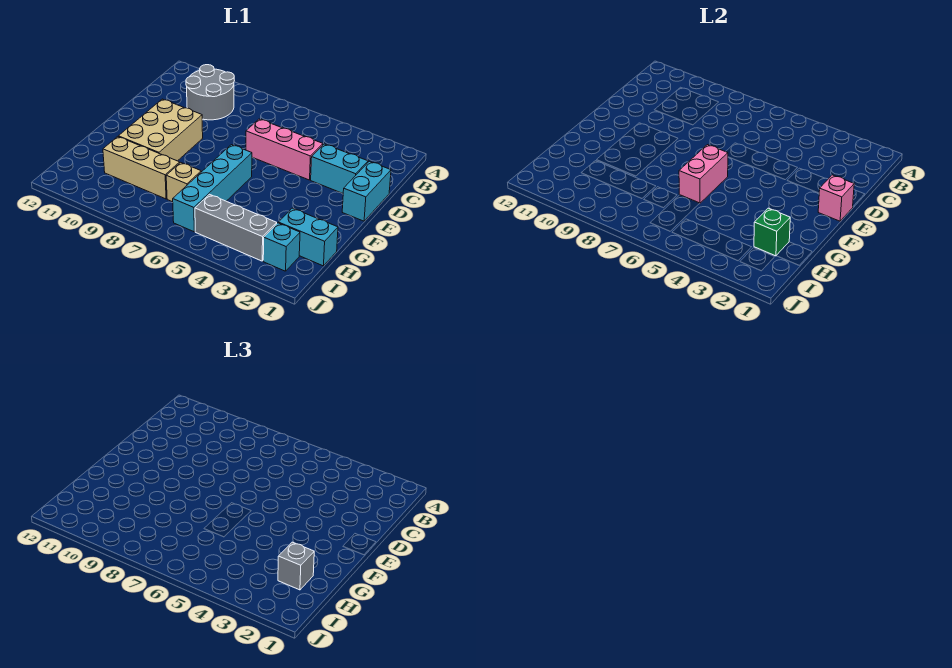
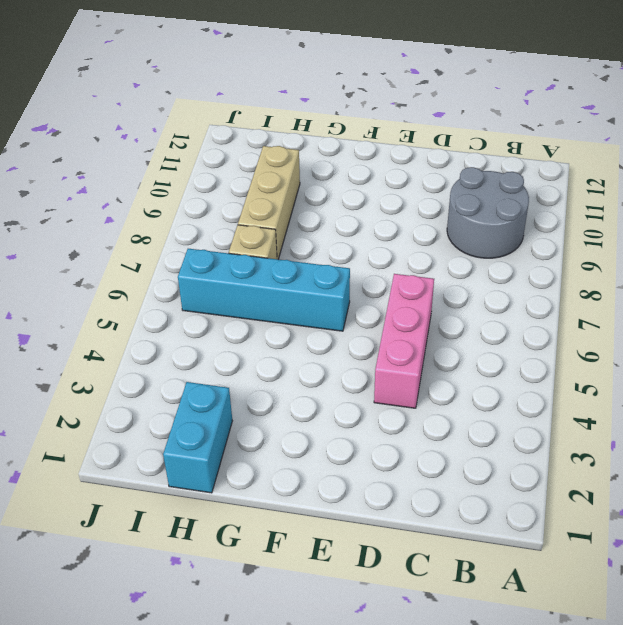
none -> cyan 1x2 brick [342,161,391,221]
none -> cyan 1x2 brick [311,144,368,193]
none -> tan 2x3 brick [118,99,203,161]

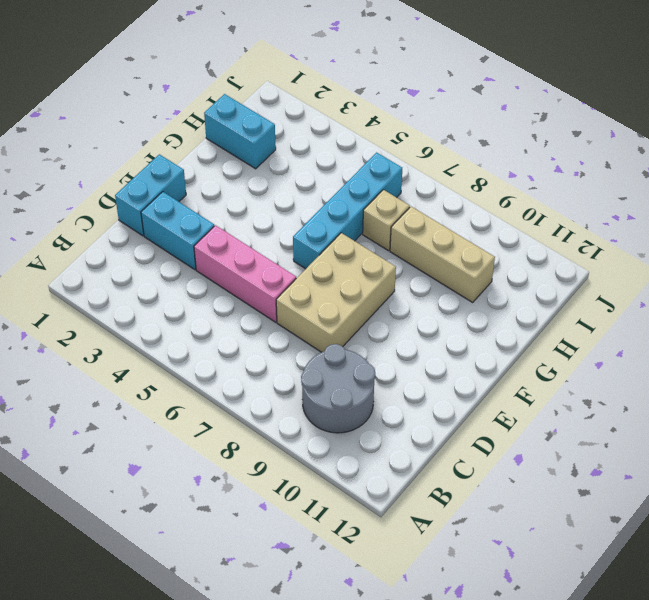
tan 2x3 brick [276,233,396,352] -> tan 2x3 brick moved to [118,99,203,161]
none -> cyan 1x1 brick [263,223,300,271]
none -> grey 1x3 brick [195,194,277,261]
none -> pink 1x1 brick [818,175,854,221]

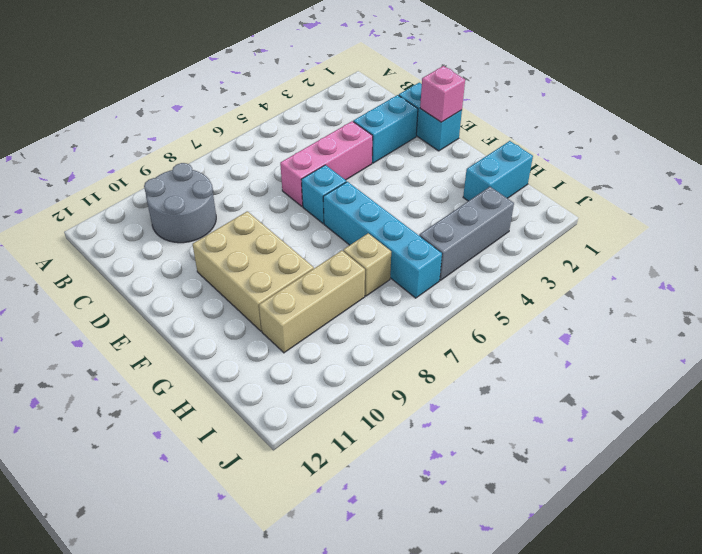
cyan 1x1 brick [301,165,346,224] -> cyan 1x1 brick moved to [263,223,300,271]
none -> pink 1x2 brick [679,145,728,203]
none -> green 1x1 brick [754,208,790,256]
none -> grey 1x1 brick [278,542,314,590]

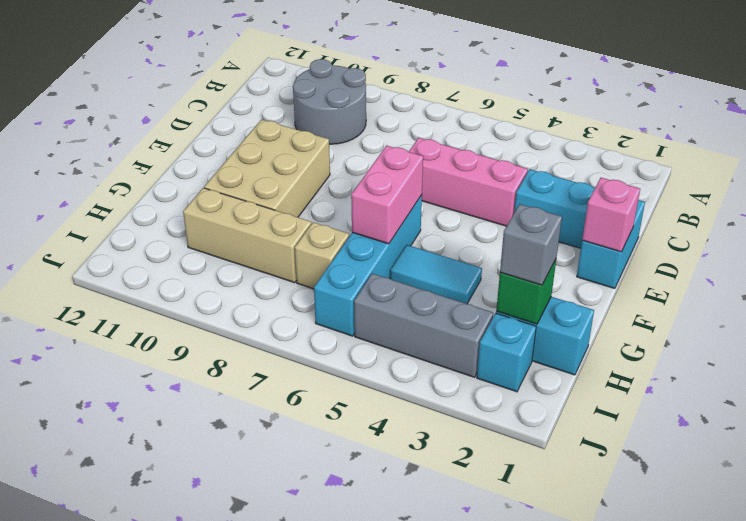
cyan 1x2 tile [390,245,482,304] -> none

